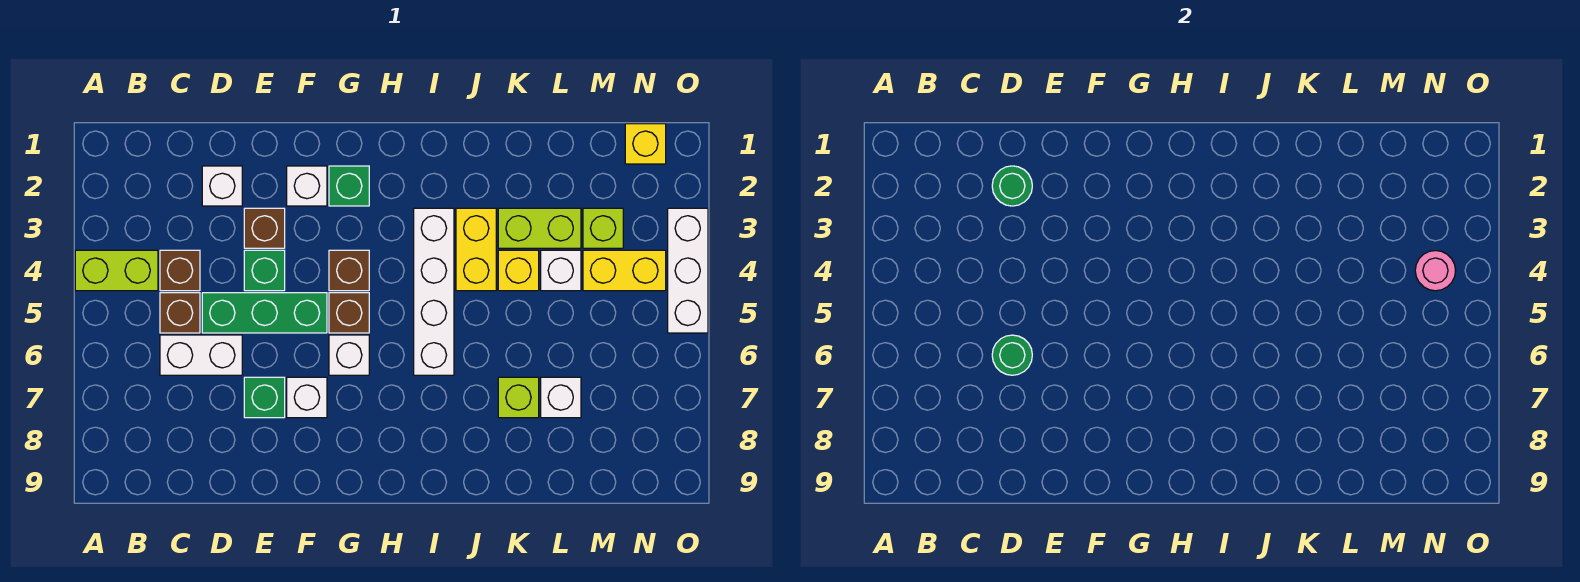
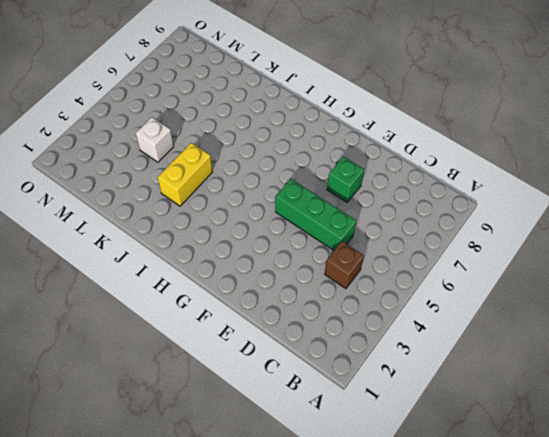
none -> lime 1x2 brick [75,250,158,291]
none -> brown 1x1 brick [160,293,200,333]
none -> white 1x2 brick [160,335,242,375]

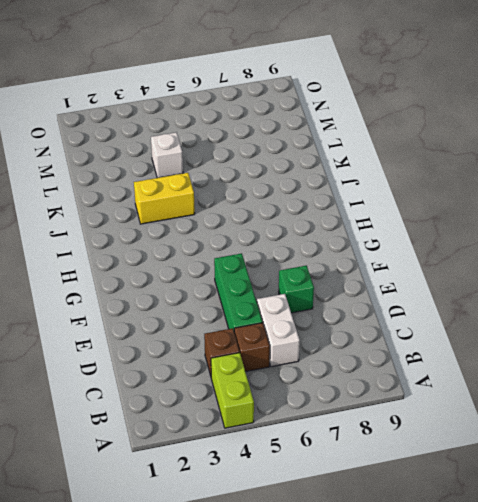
none -> white 1x1 brick [202,166,242,206]
none -> brown 1x1 brick [244,208,285,248]
none -> green 1x1 brick [244,250,285,291]

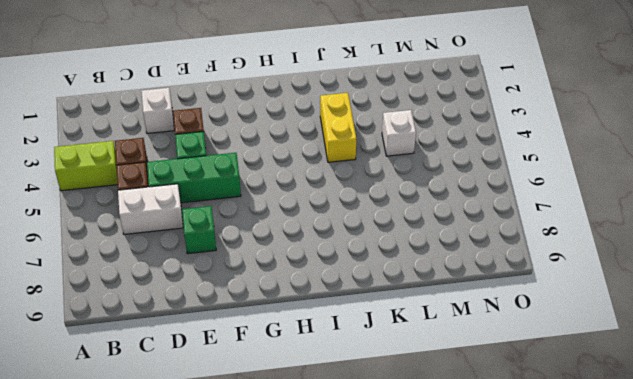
none -> white 1x1 brick [287,166,327,206]
none -> white 1x1 brick [287,377,327,418]
none -> green 1x1 brick [329,166,369,206]

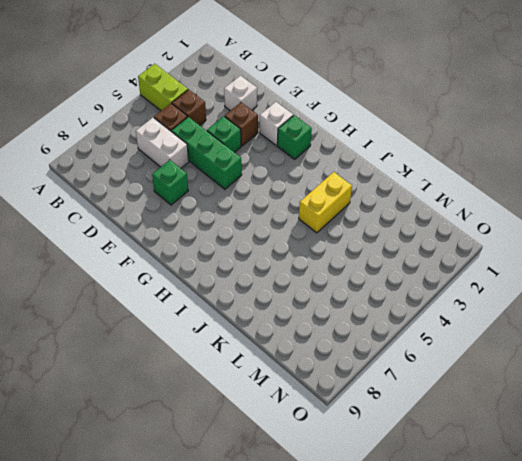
none -> white 1x1 brick [287,377,327,418]
none -> brown 1x1 brick [329,250,369,291]
none -> brown 1x1 brick [329,293,369,333]

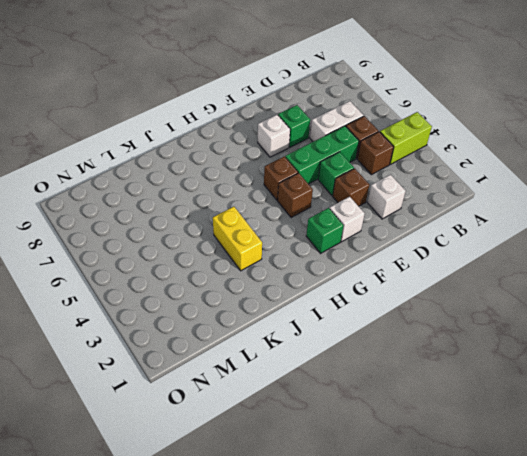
none -> white 1x1 brick [329,335,369,375]
none -> white 1x4 brick [414,208,454,375]
none -> lime 1x2 brick [498,208,581,248]

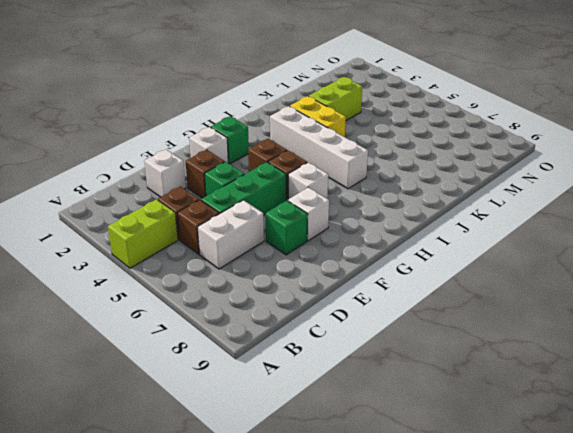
none -> yellow 1x1 brick [498,250,539,291]
none -> lime 1x1 brick [498,377,539,418]
none -> white 1x1 brick [541,250,581,291]

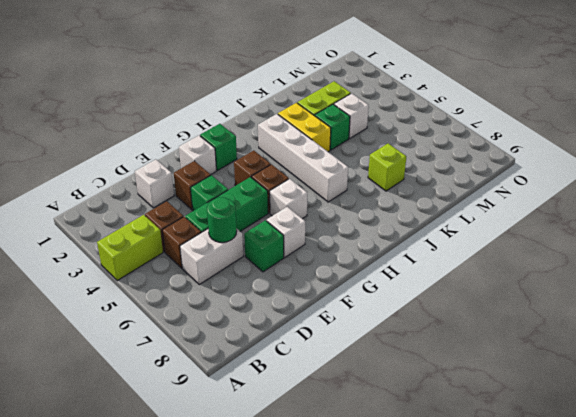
green 1x1 brick [315,104,350,150] -> yellow 1x1 brick [498,250,539,291]
none -> white 1x1 brick [541,377,581,418]
none -> lime 1x1 brick [583,208,623,248]
none -> yellow 1x2 brick [583,250,666,291]

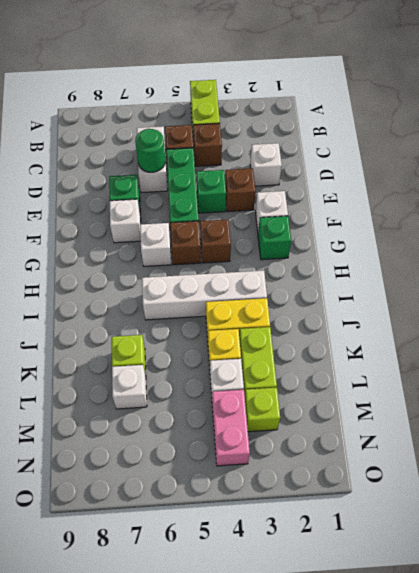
pink 1x2 brick [212,390,250,466] -> yellow 1x2 brick [583,250,666,291]
none -> yellow 1x1 brick [625,124,666,164]
none -> white 1x3 brick [668,208,708,333]
none -> green 1x1 round brick [992,166,1032,206]

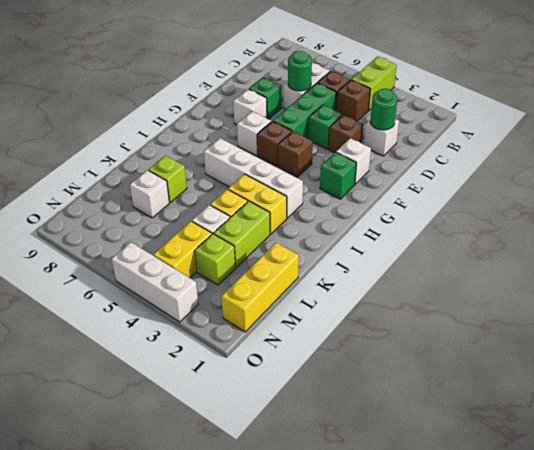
yellow 1x3 brick [221,243,299,332] -> yellow 1x1 brick [625,124,666,164]
none -> pink 1x1 round brick [1415,251,1456,291]

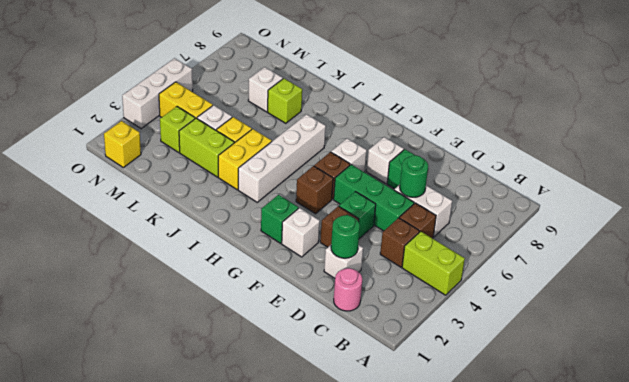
pink 1x1 round brick [334,268,362,311] -> pink 1x1 round brick moved to [1415,251,1456,291]

